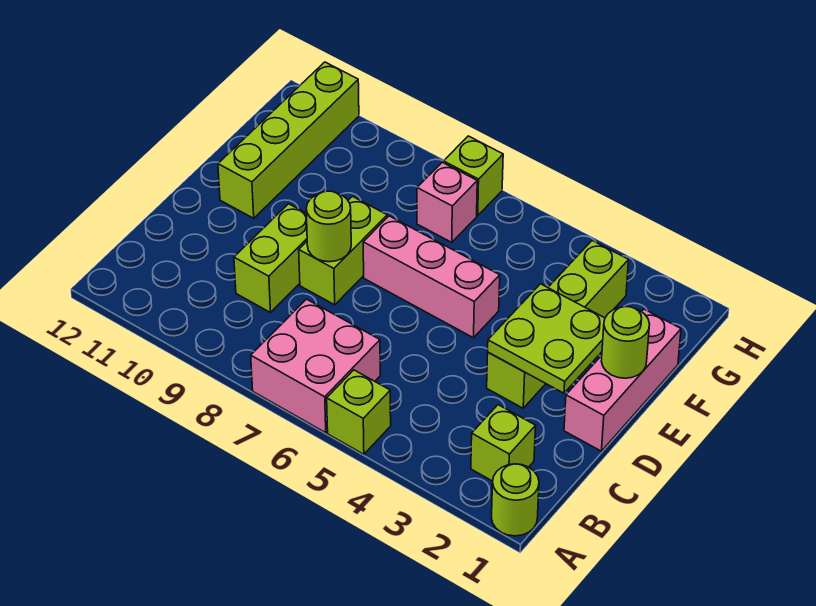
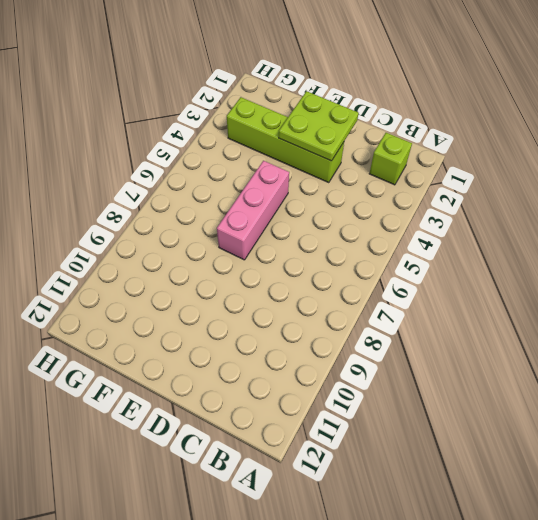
none -> lime 1x1 round brick [492,464,539,536]
none -> lime 1x1 brick [327,370,391,454]
none -> pink 2x2 brick [251,299,380,433]

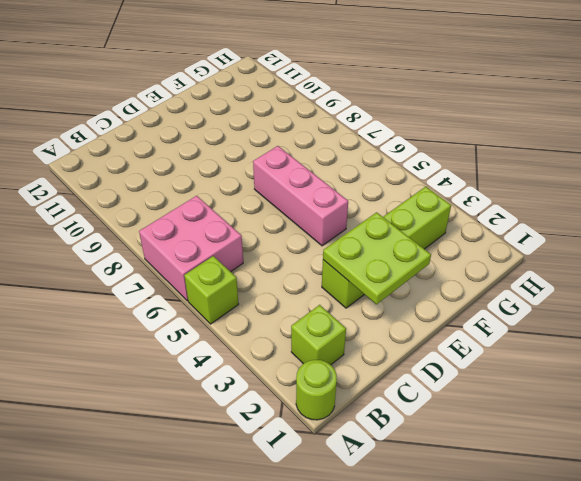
none -> lime 1x2 brick [234,204,307,313]
none -> pink 1x3 brick [564,309,681,451]
none -> lime 1x2 brick [299,196,387,305]

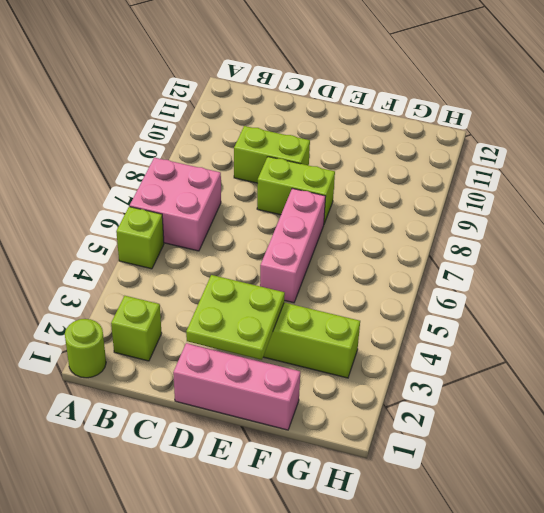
none -> lime 1x4 brick [218,62,359,218]
none -> pink 1x1 brick [417,162,477,242]
none -> lime 1x1 brick [443,136,503,216]

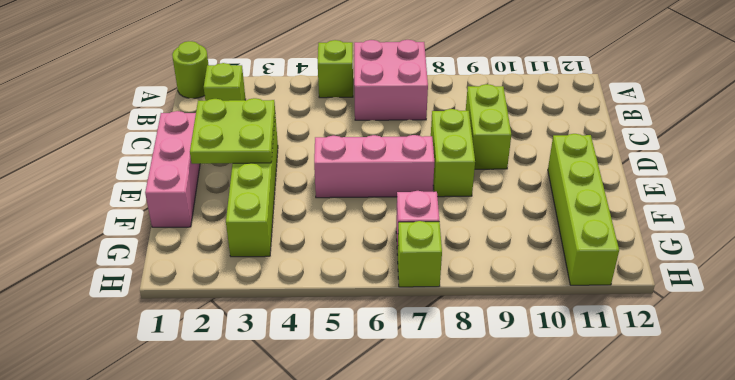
none -> lime 1x1 round brick [306,191,351,262]
none -> lime 1x1 round brick [602,307,650,378]

